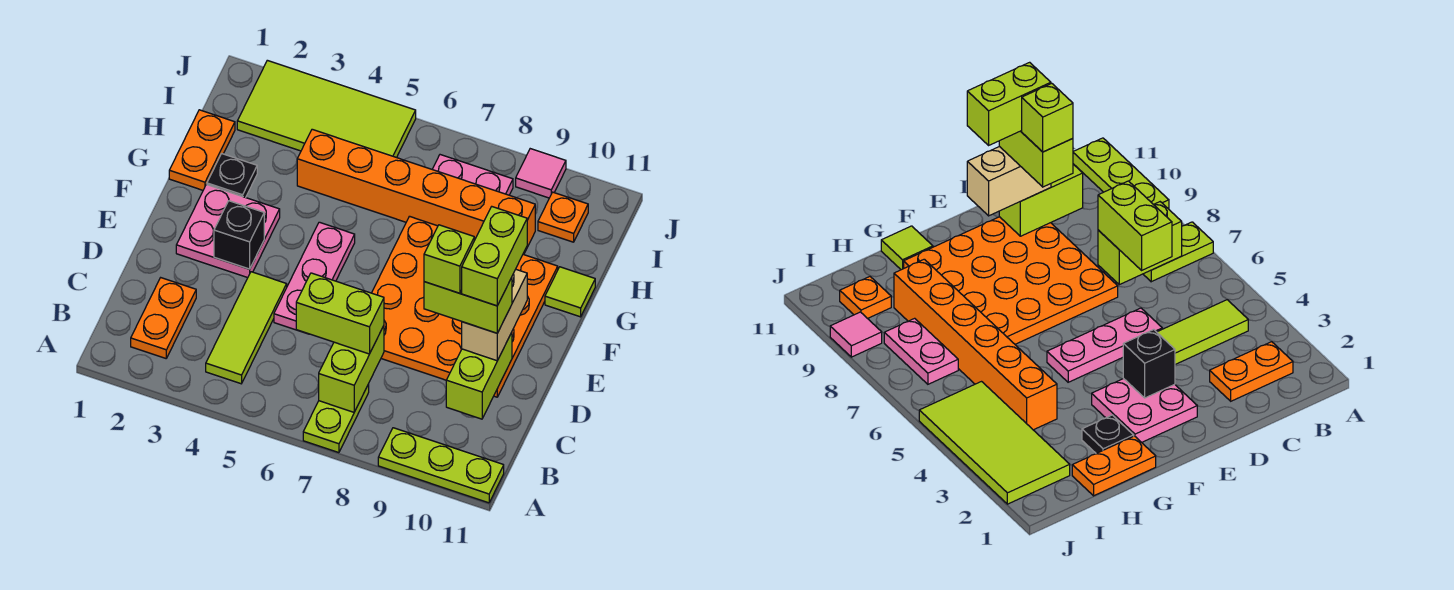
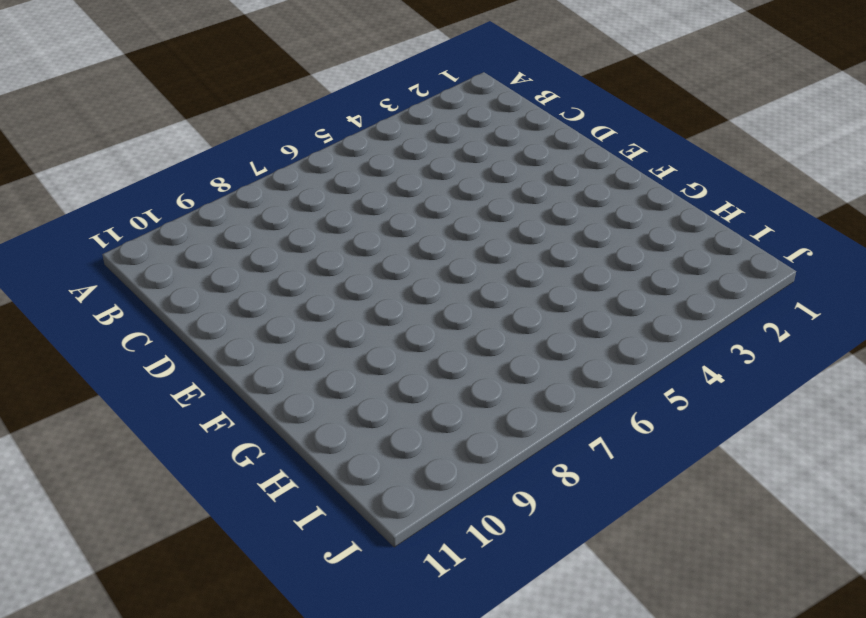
none -> lime 1x2 plate [303,384,369,453]
none -> lime 1x3 plate [378,428,504,503]
none -> orange 1x2 plate [131,278,196,358]

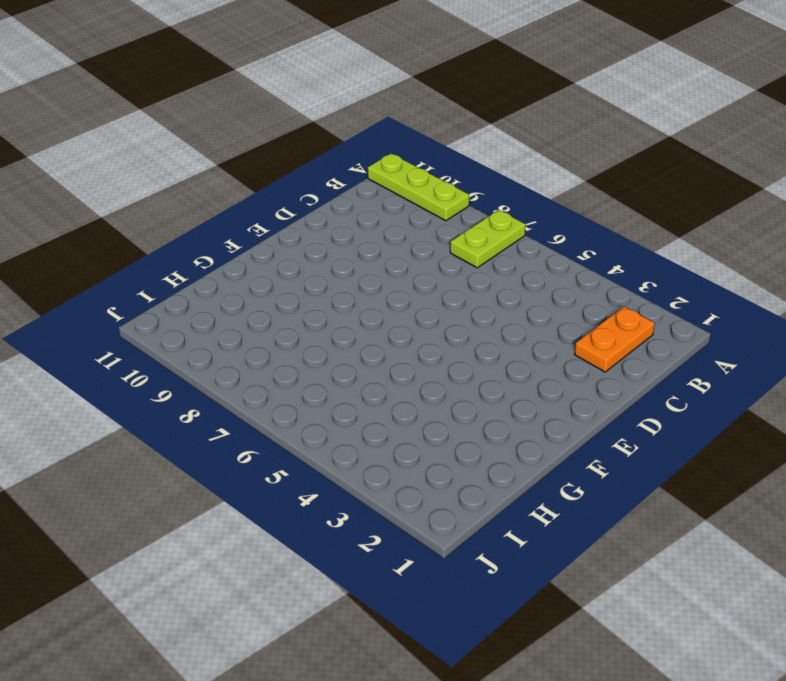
none -> lime 1x3 tile [206,272,287,384]
none -> pink 1x3 plate [274,222,355,334]
none -> orange 4x4 plate [372,216,558,397]

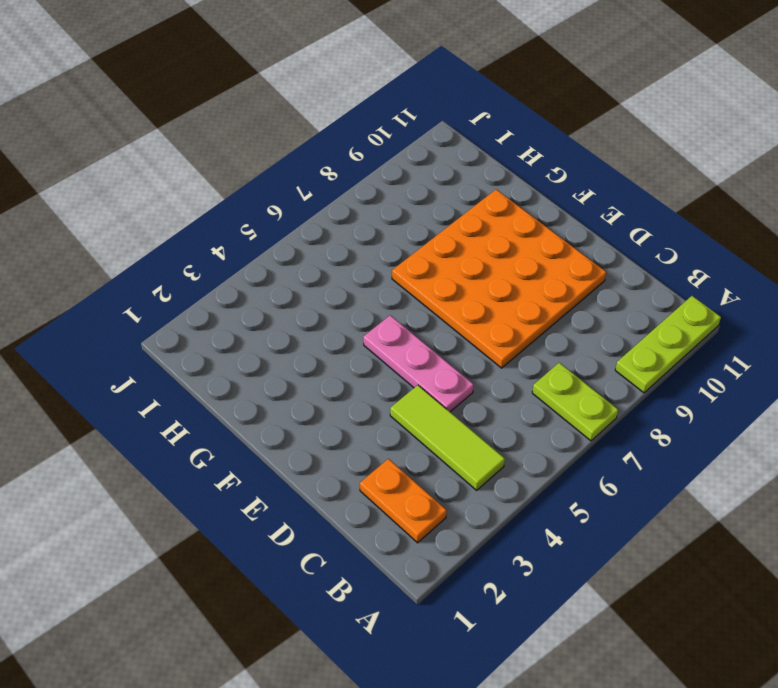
none -> pink 2x2 plate [176,184,280,278]
none -> orange 1x2 plate [169,110,235,190]
none -> black 1x1 plate [207,154,257,198]

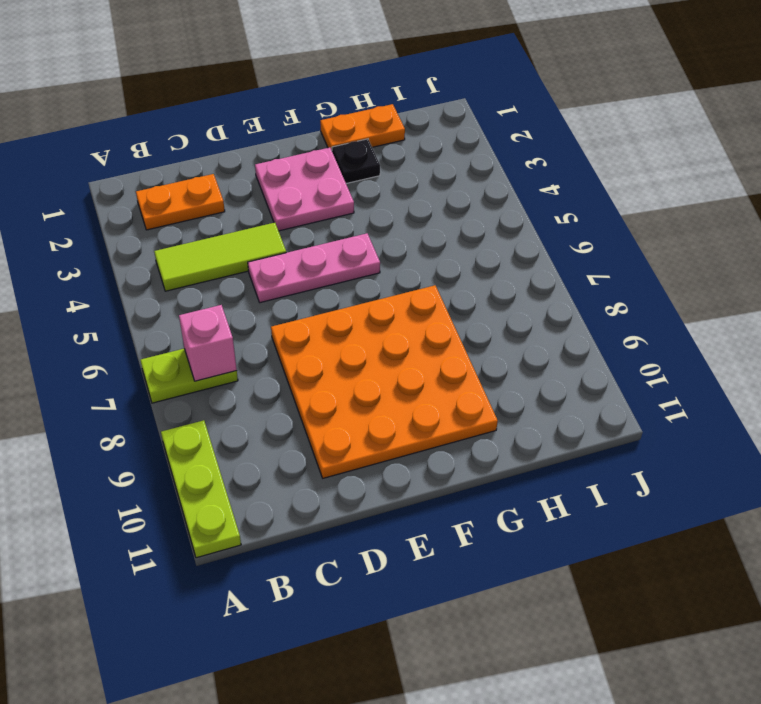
pink 1x1 brick [179,305,237,381] -> lime 1x2 brick [319,326,384,412]
none -> lime 1x1 tile [545,267,595,317]
none -> orange 1x6 brick [297,129,535,255]
none -> lime 2x4 tile [237,60,416,158]

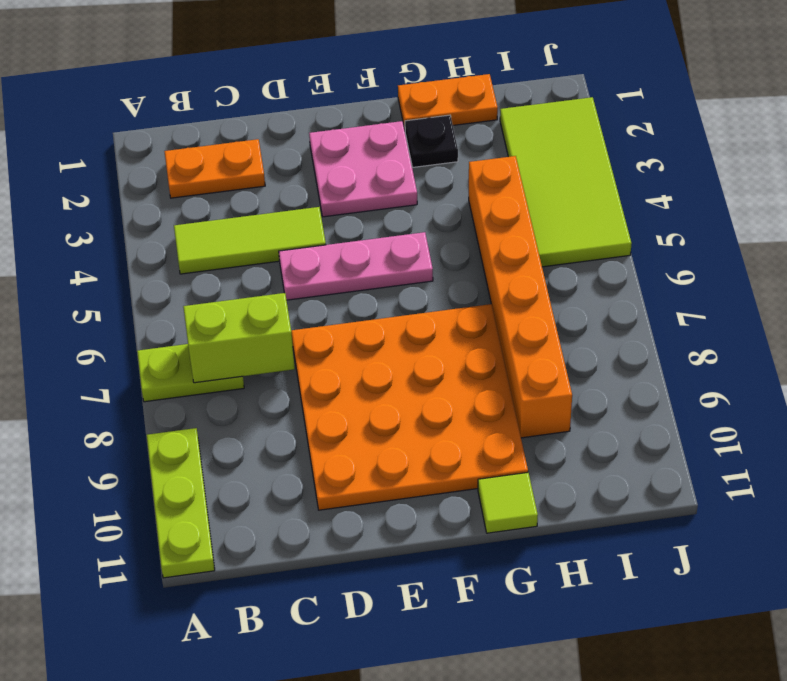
none -> pink 1x2 plate [432,155,513,195]
none -> orange 1x1 plate [538,192,588,242]
none -> pink 1x1 tile [516,149,566,198]

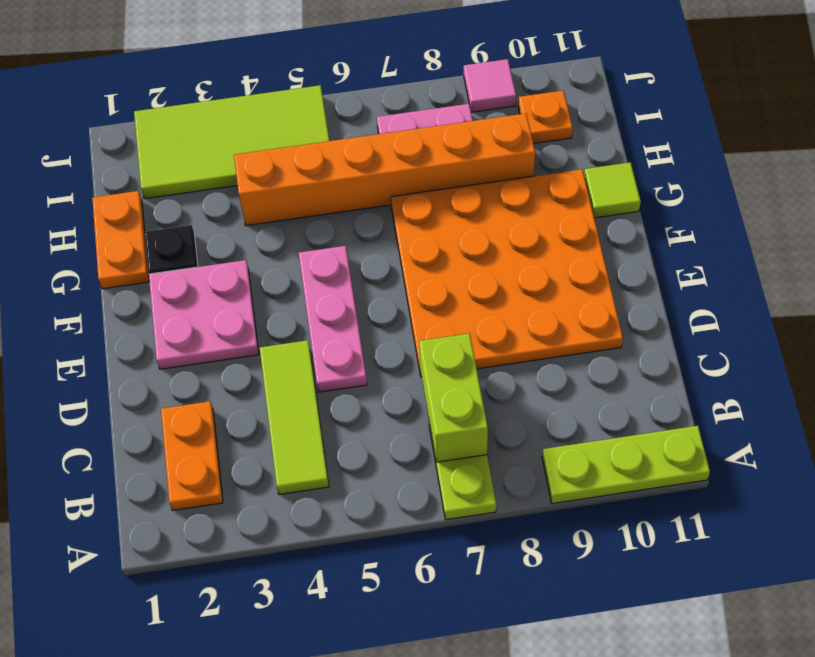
none -> lime 1x2 brick [446,332,512,419]
none -> black 1x1 brick [214,201,264,269]
none -> lime 1x2 brick [296,273,384,354]

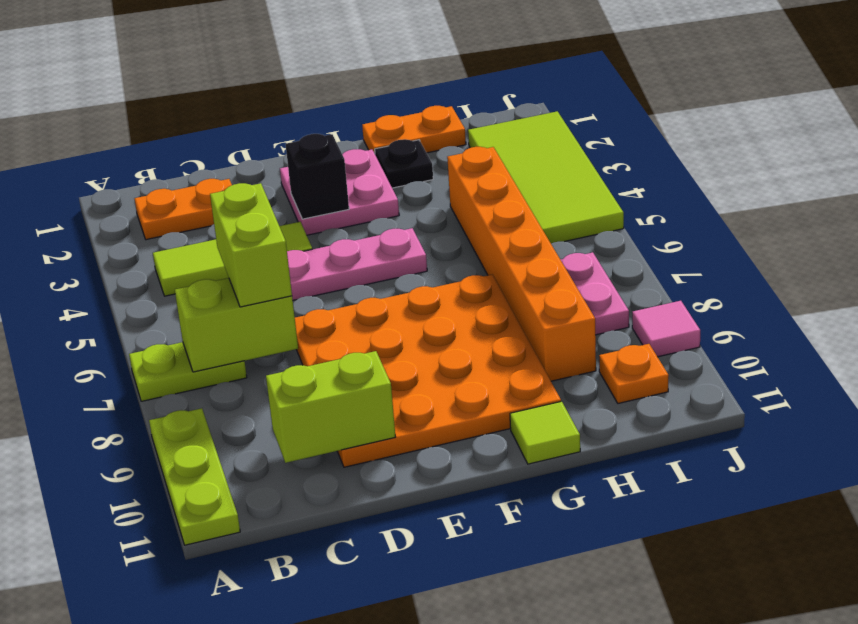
none -> tan 1x2 brick [462,269,527,361]
none -> lime 1x2 brick [424,277,512,333]
none -> lime 1x1 brick [424,225,474,293]

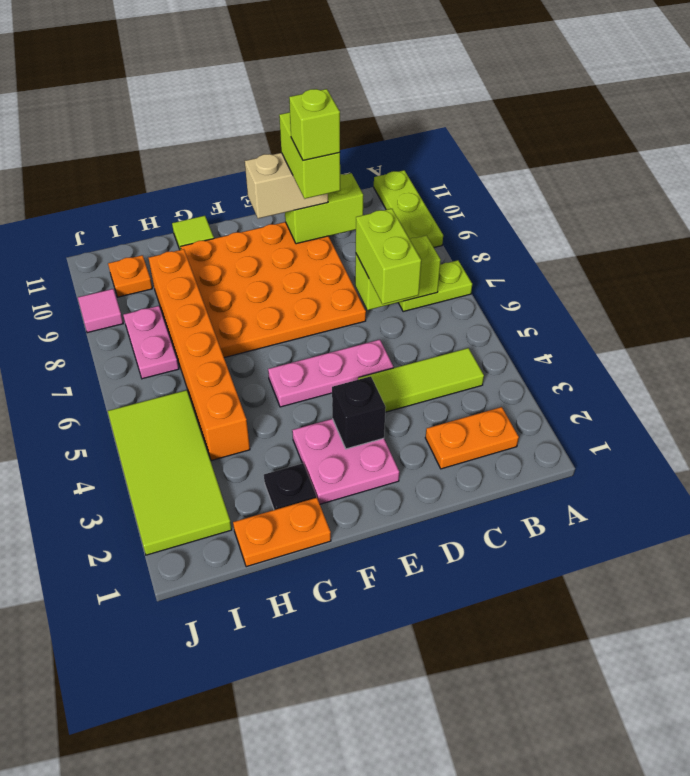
none -> lime 1x2 brick [462,207,527,306]

